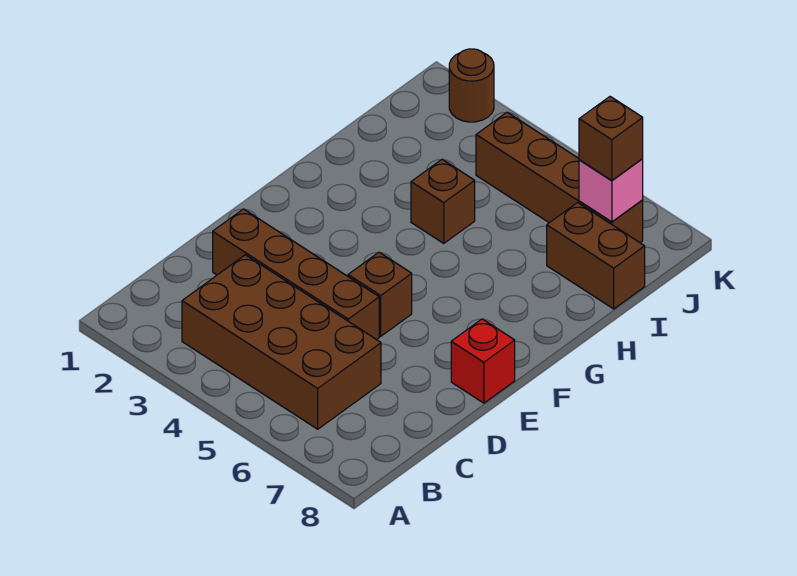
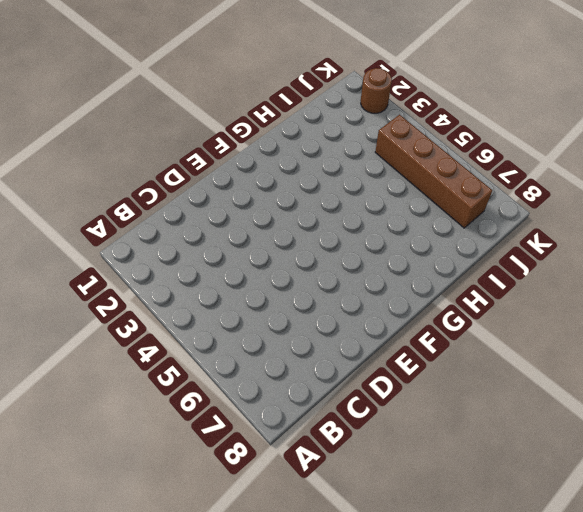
none -> brown 2x4 brick [182,255,381,429]
none -> brown 1x4 brick [213,209,379,340]

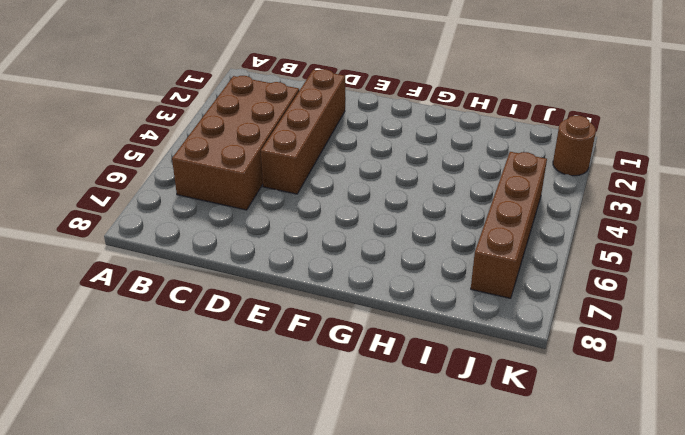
none -> brown 1x1 brick [348,252,412,336]
none -> red 1x1 brick [451,319,515,403]

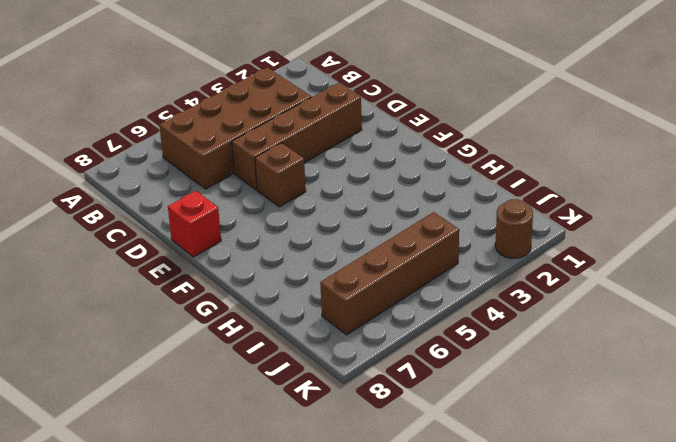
none -> brown 1x1 brick [411,159,475,243]
none -> brown 1x2 brick [547,203,645,309]

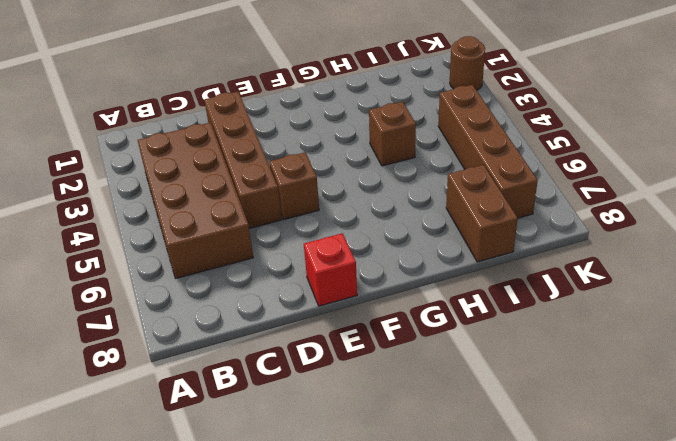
none -> pink 1x1 brick [579,159,643,222]
none -> brown 1x1 brick [579,97,643,180]

